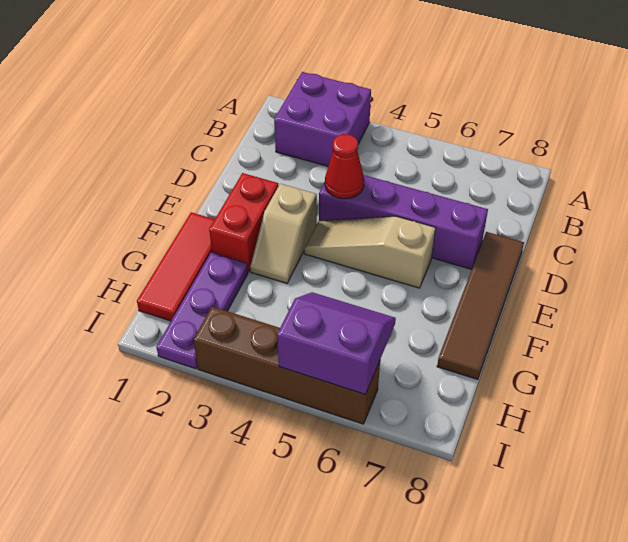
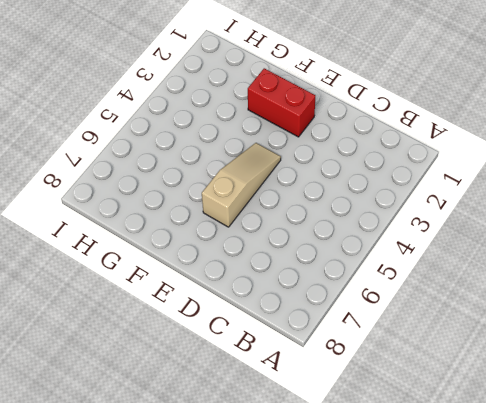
none -> purple 2x2 brick [274,72,371,166]
none -> purple 1x4 brick [319,175,488,269]

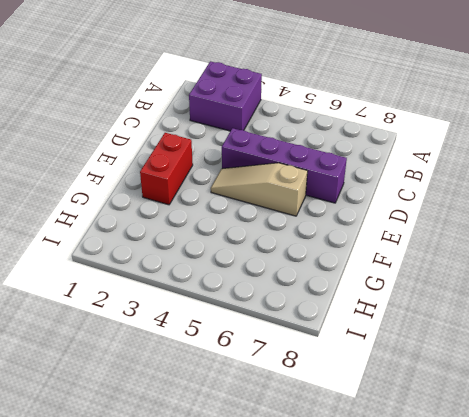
none -> brown 1x4 tile [437,232,524,379]
none -> tan 1x2 slope [250,184,317,283]

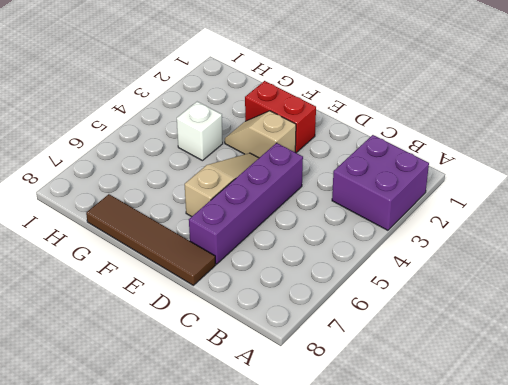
white 1x1 brick [177,102,223,161] -> none
none -> red 1x3 tile [137,212,215,321]
none -> purple 1x3 plate [156,252,248,369]

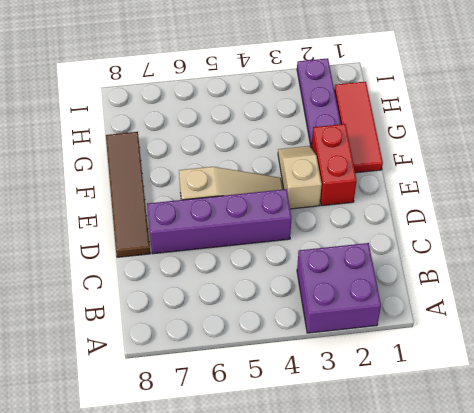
none -> brown 1x4 brick [194,307,380,424]
none -> red 1x1 cone [325,134,364,199]

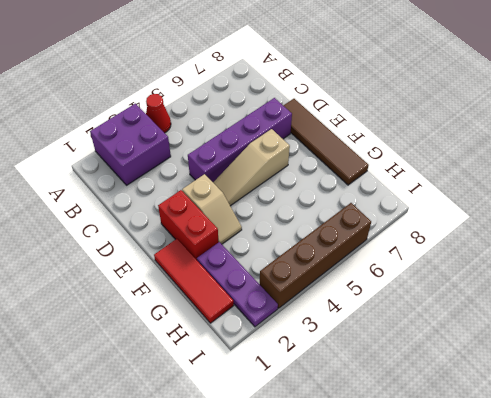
red 1x1 cone [146,94,171,133] -> red 1x1 cone moved to [325,134,364,199]
none -> purple 2x2 slope [277,292,396,395]

